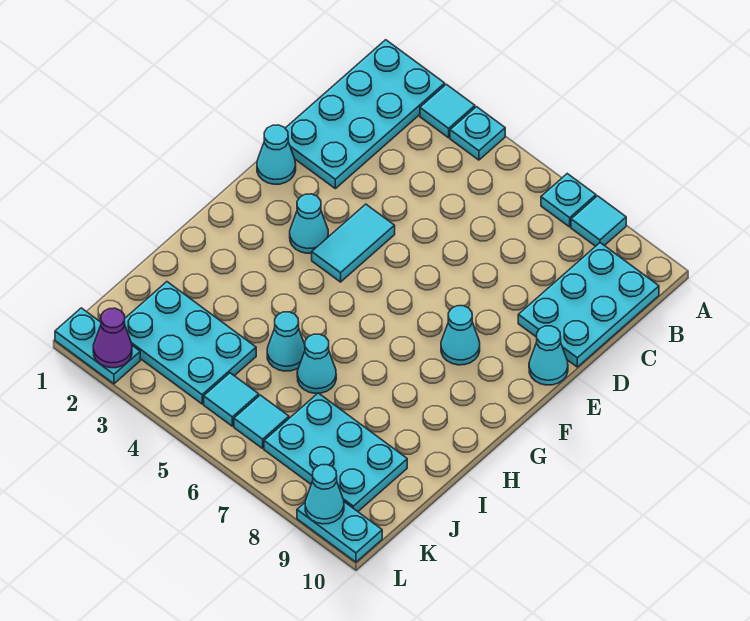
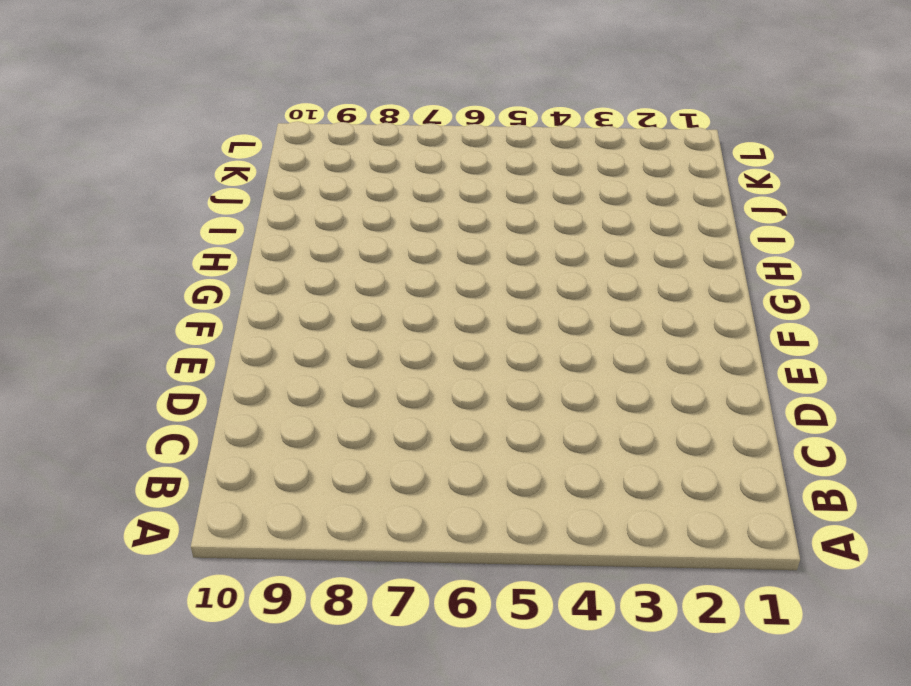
none -> cyan 2x4 plate [285,40,445,189]
none -> cyan 1x1 tile [420,84,475,138]
none -> cyan 1x1 plate [450,107,505,160]

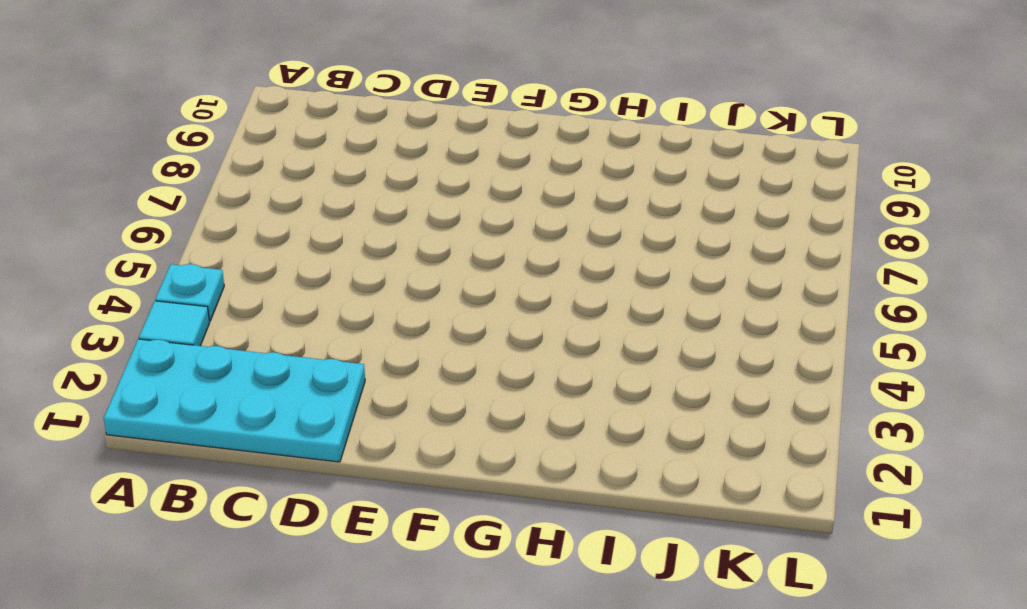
none -> cyan 1x1 plate [541,174,596,227]
none -> cyan 1x1 tile [571,196,626,246]
none -> cyan 2x3 plate [518,243,659,367]

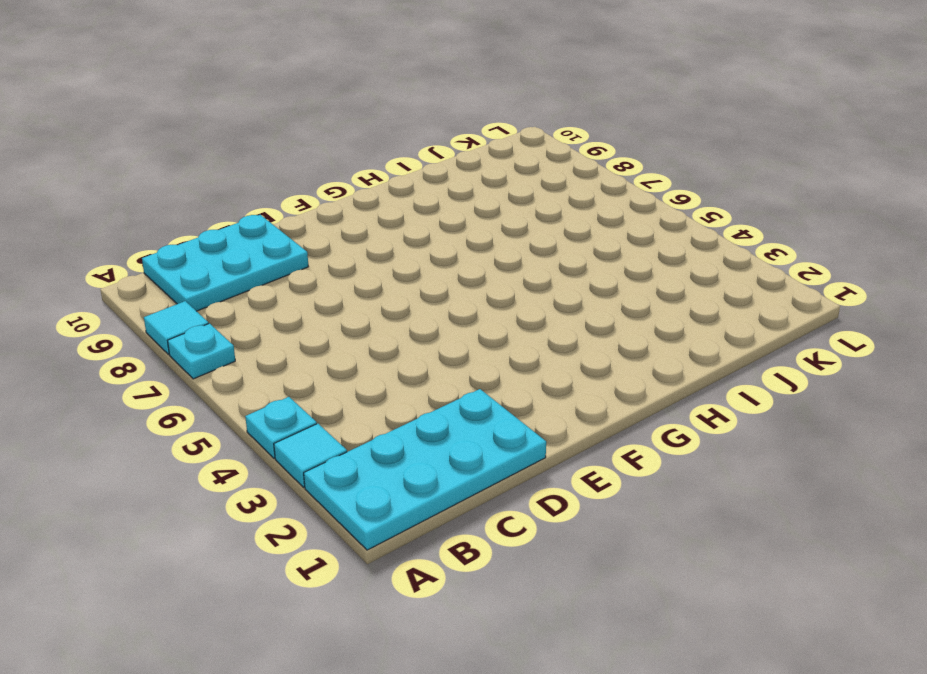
none -> cyan 1x1 cone [257,125,296,184]
none -> cyan 1x2 tile [312,204,395,282]
none -> cyan 1x1 cone [529,326,568,385]

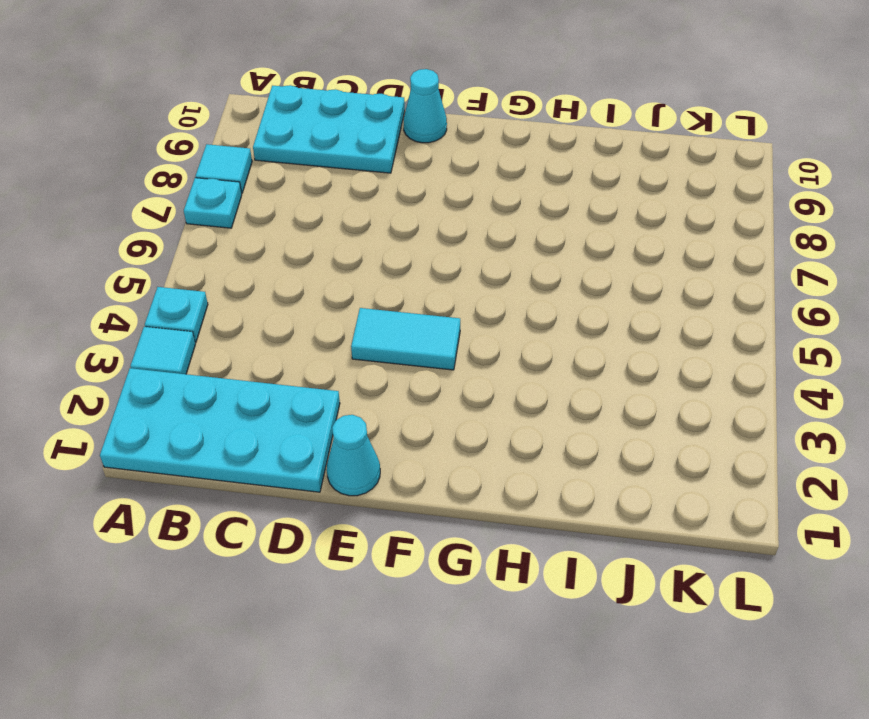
none -> cyan 1x1 cone [290,194,328,253]
none -> cyan 1x1 cone [441,306,480,365]
none -> cyan 1x1 cone [267,312,305,371]

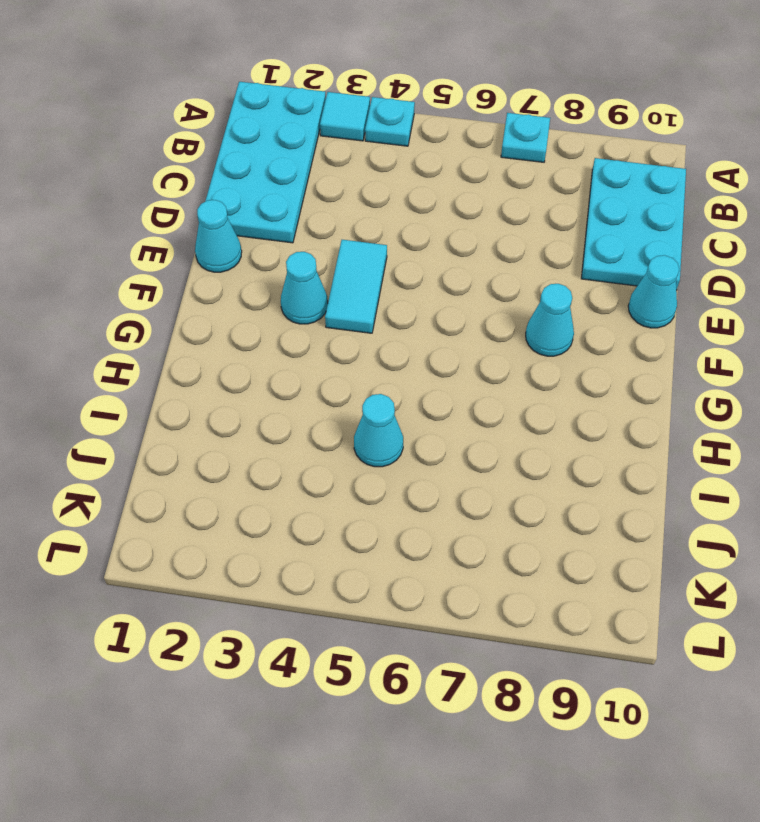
none -> cyan 1x1 tile [571,196,626,246]
none -> cyan 1x1 cone [297,334,336,393]
none -> cyan 2x3 plate [125,282,256,404]

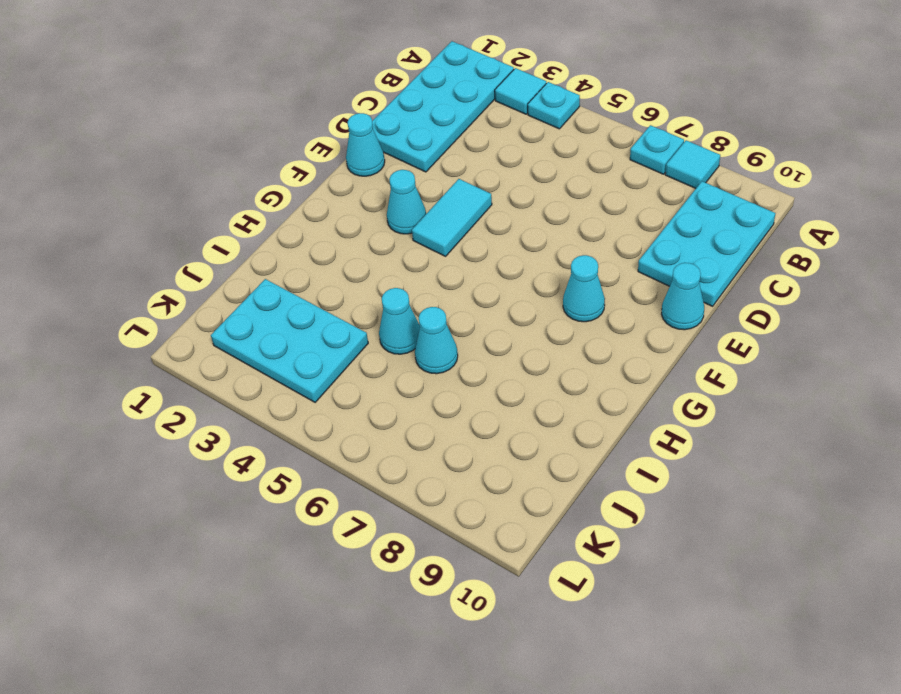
none -> cyan 2x3 plate [264,393,407,511]
none -> cyan 1x1 tile [204,373,259,426]
none -> cyan 1x1 tile [234,395,289,448]

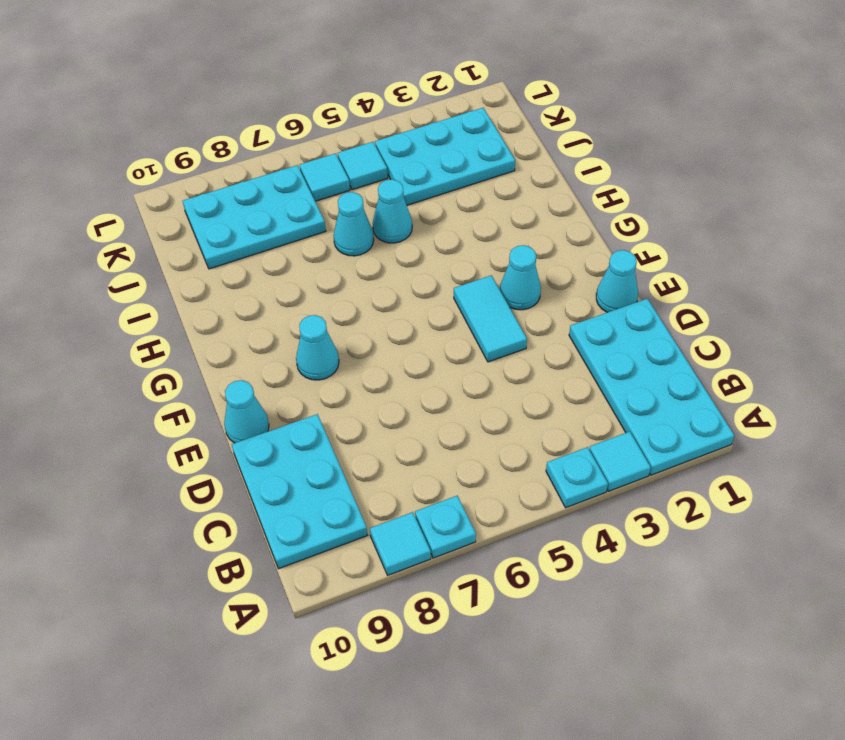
none -> cyan 1x2 plate [55,308,140,384]
none -> cyan 1x2 plate [297,502,382,562]
none -> purple 1x1 cone [93,308,132,368]

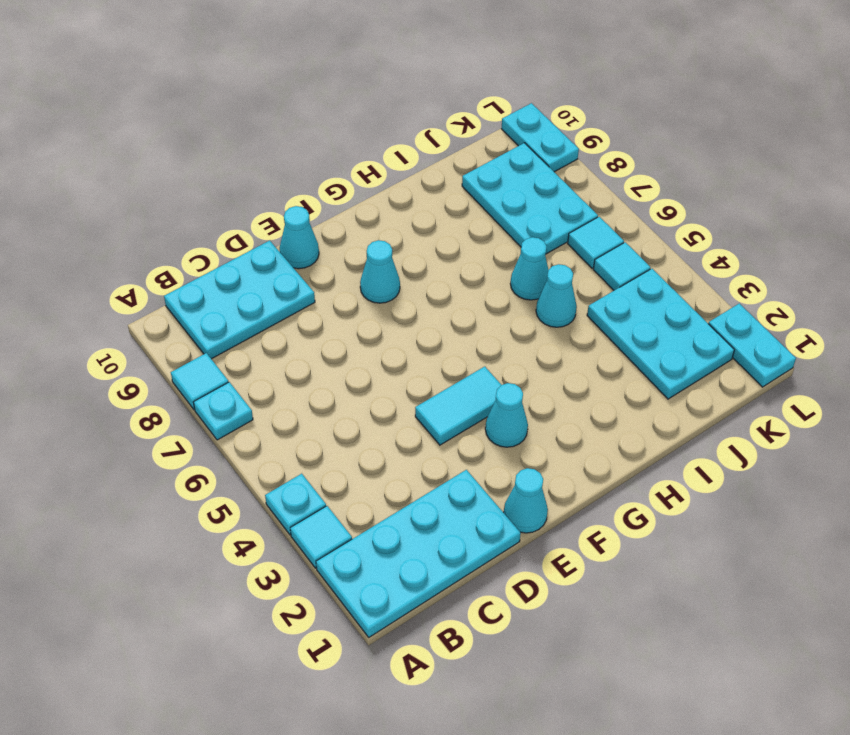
none -> purple 1x1 cone [93,308,132,368]
none -> cyan 1x1 cone [305,465,344,524]

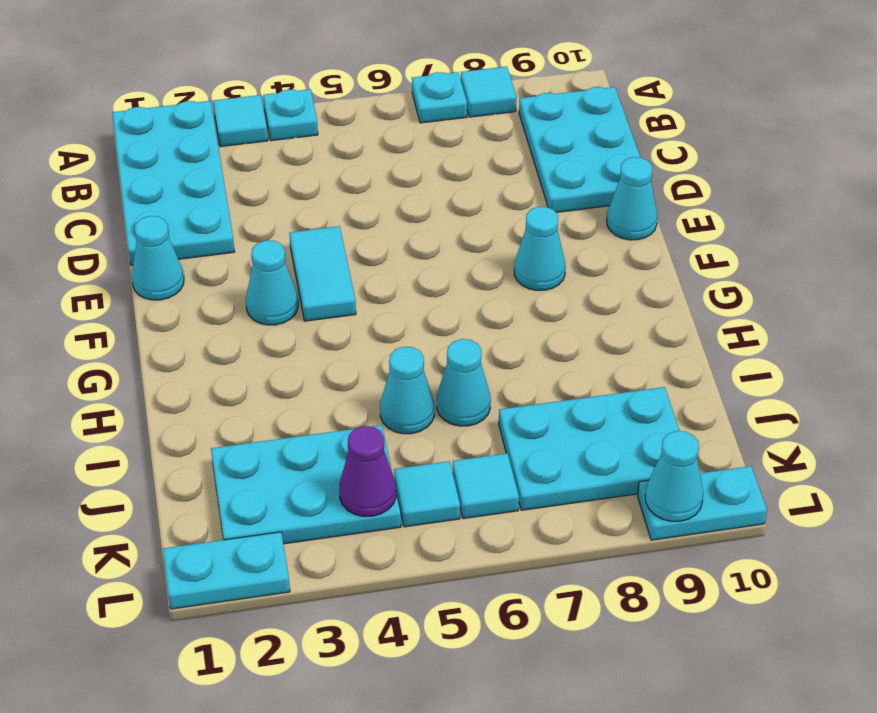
purple 1x1 cone [339,426,396,516] -> purple 1x1 cone moved to [93,308,132,368]

